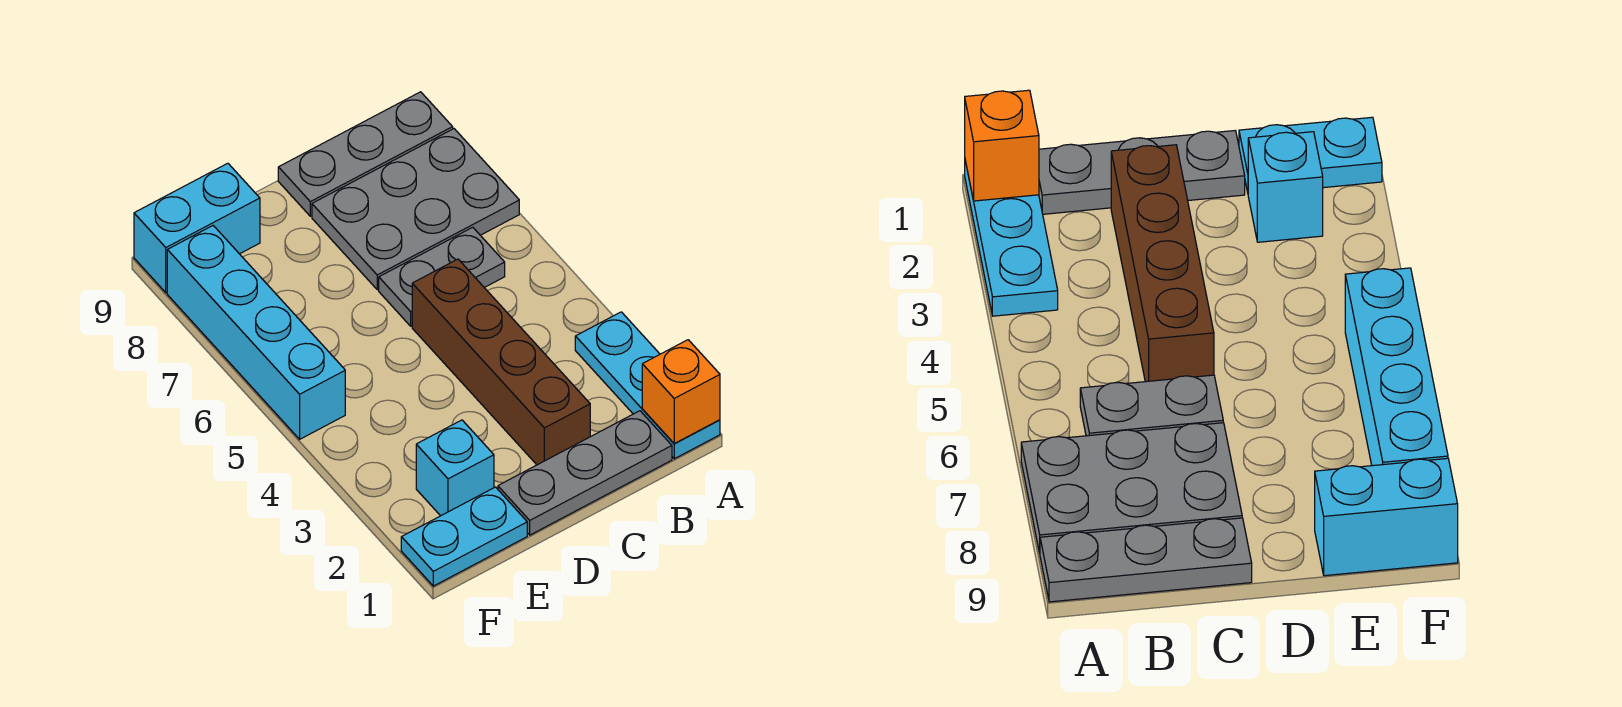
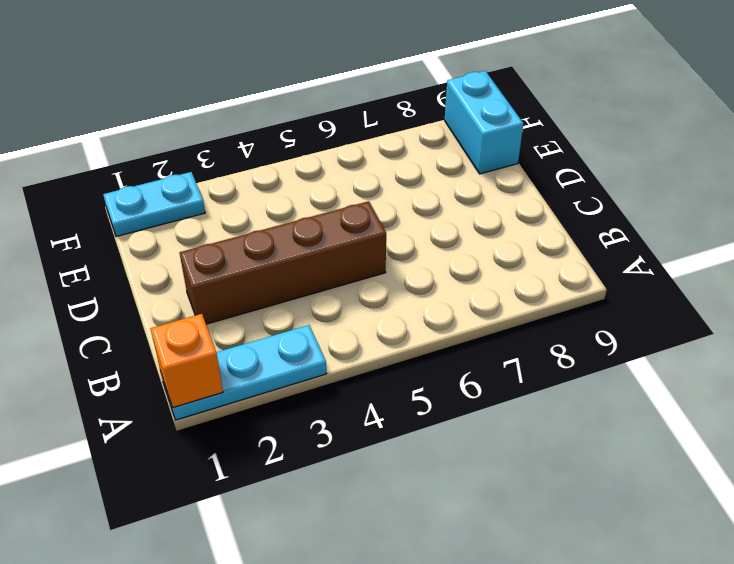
cyan 1x2 plate [103,172,205,236] -> cyan 1x2 plate turned to [401,487,527,586]
none -> grey 2x3 plate [312,129,519,290]
none -> grey 1x3 plate [278,92,453,216]

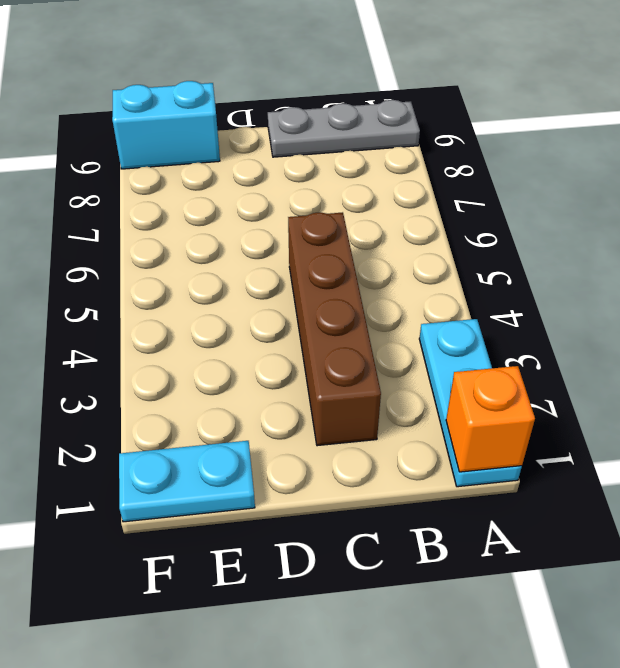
none -> grey 2x3 plate [312,129,519,290]
none -> grey 1x3 plate [498,411,672,535]

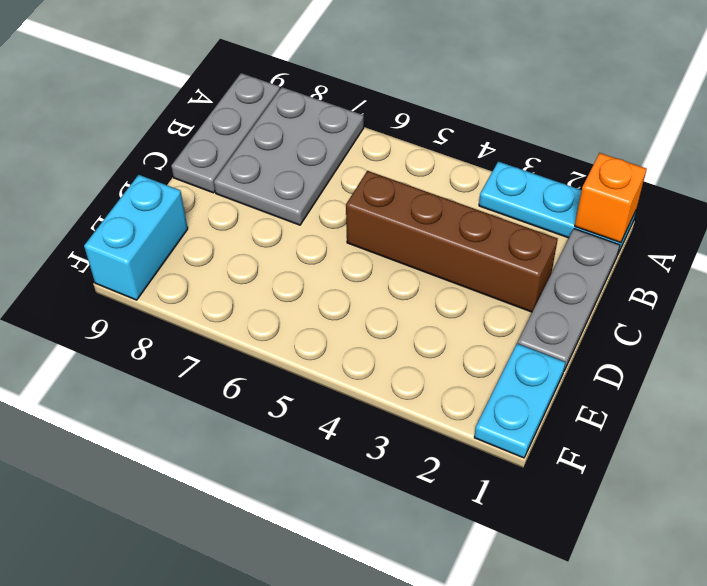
none -> grey 1x2 plate [379,227,505,326]
none -> cyan 1x1 brick [416,420,494,516]

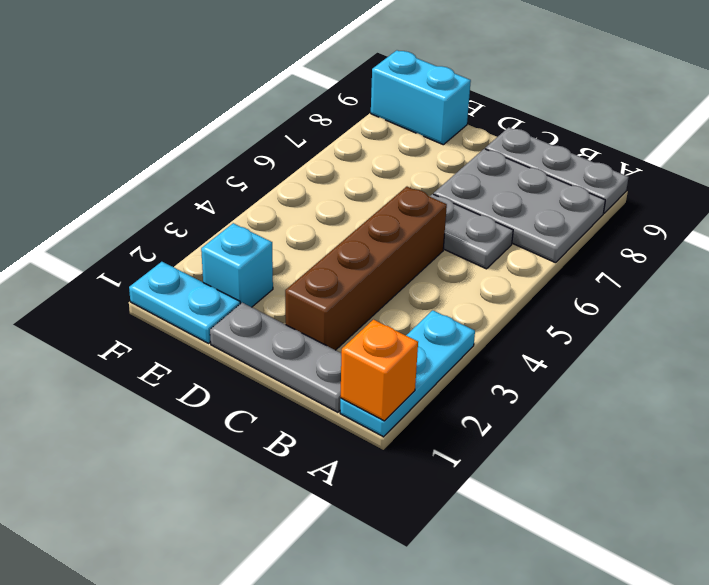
none -> cyan 1x4 brick [167,226,345,439]

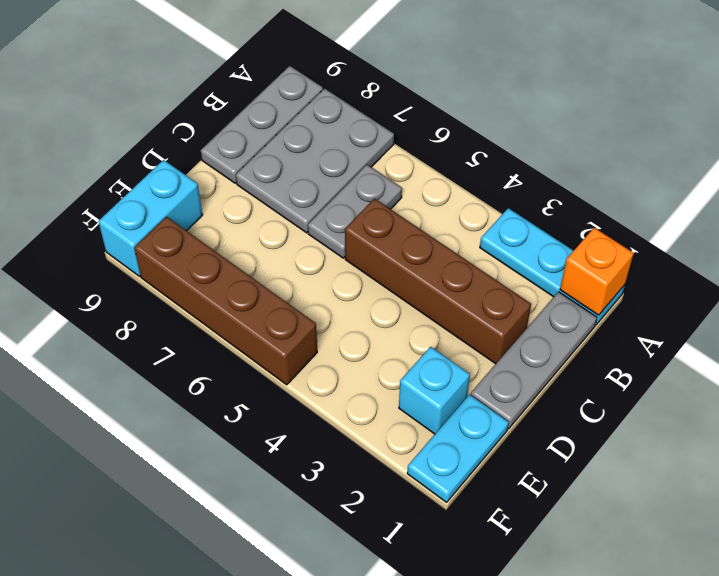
brown 1x4 brick [135,217,317,385] -> cyan 1x4 brick [167,226,345,439]

